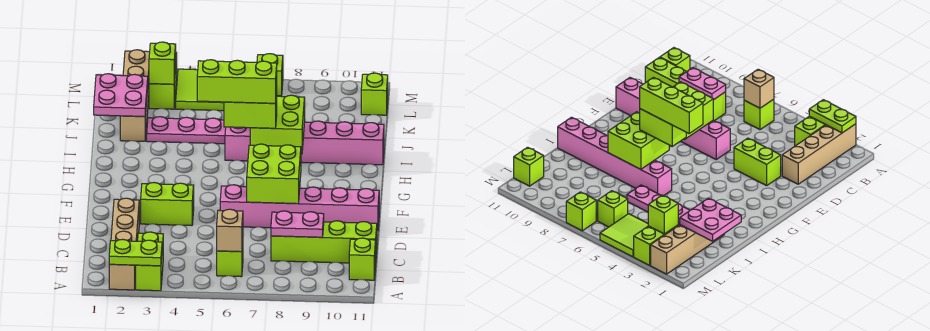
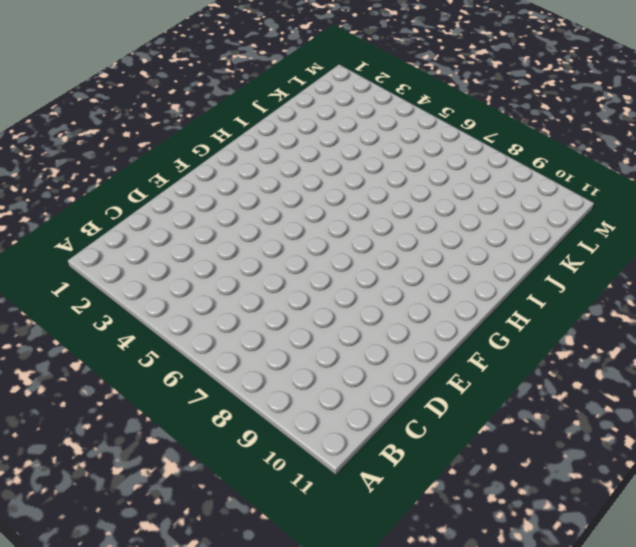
none -> tan 1x4 brick [109,198,139,290]
none -> lime 1x2 brick [136,232,163,291]
none -> lime 1x1 brick [217,243,243,277]

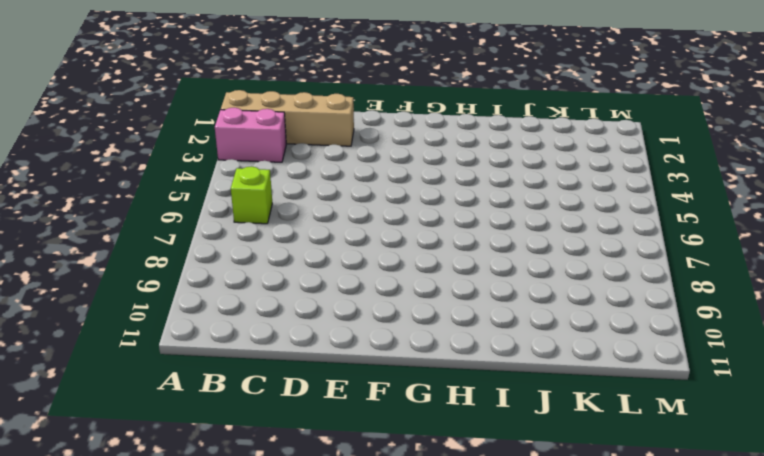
pink 1x2 brick [215,107,286,162] -> lime 1x2 brick [136,232,163,291]
none -> lime 1x1 brick [349,238,376,280]
none -> lime 1x4 brick [271,221,377,263]
none -> lime 1x2 brick [141,183,194,225]

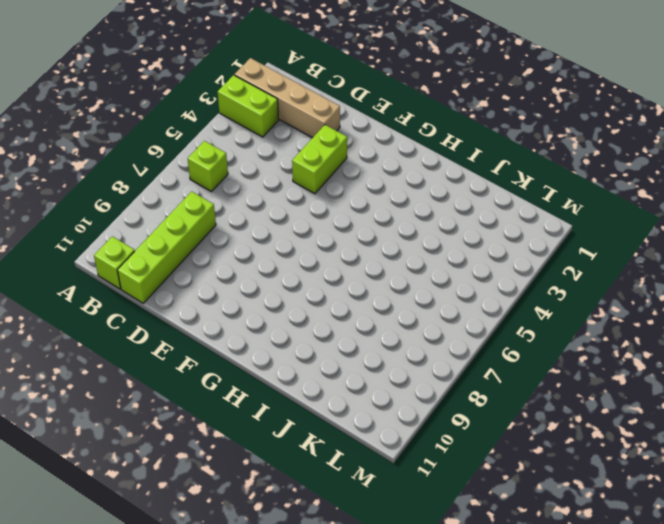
none -> pink 1x6 brick [220,185,379,231]
none -> pink 1x6 brick [225,121,384,165]
none -> tan 1x4 brick [120,50,150,141]

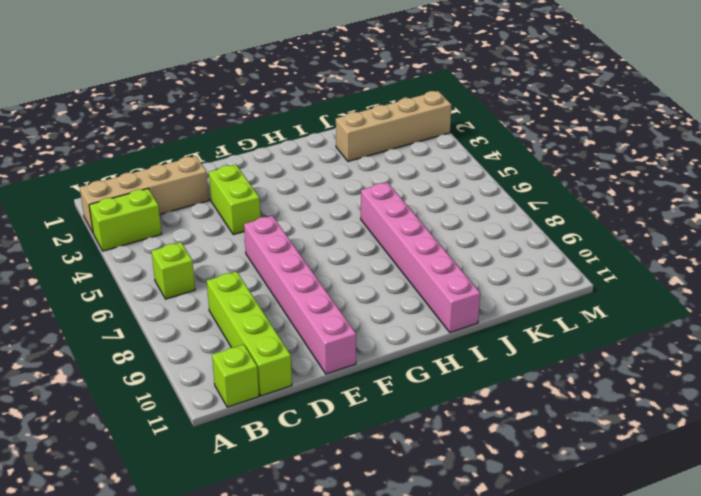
none -> pink 1x4 plate [147,117,226,144]
none -> lime 1x2 brick [149,53,177,109]
none -> lime 2x2 tile [176,69,224,111]

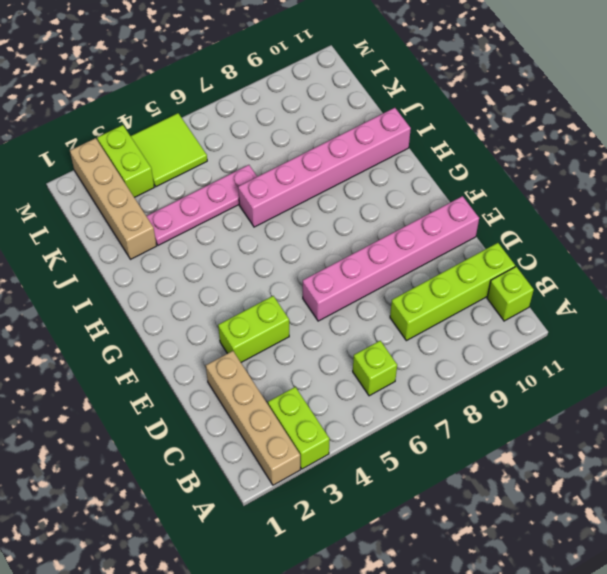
none -> lime 1x1 brick [598,191,628,227]
none -> lime 1x1 brick [361,73,388,115]
none -> lime 1x1 brick [257,54,283,96]

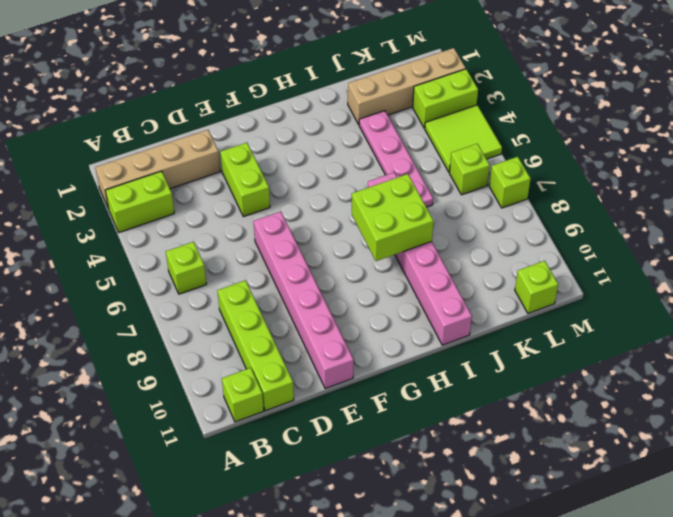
none -> lime 1x2 plate [109,239,162,266]
none -> tan 1x1 brick [217,209,243,252]
none -> pink 1x2 plate [271,211,324,237]

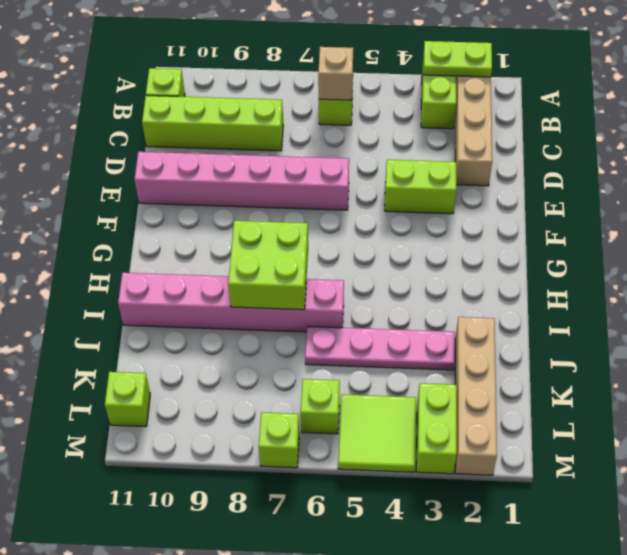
none -> pink 1x2 plate [271,211,324,237]
none -> lime 2x2 brick [247,144,301,204]
none -> pink 2x2 plate [94,74,148,117]

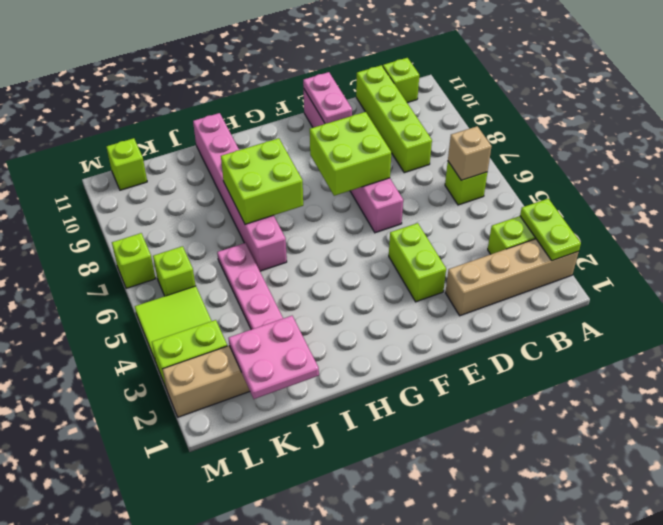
pink 1x2 plate [303,72,352,123] -> pink 1x2 plate moved to [271,211,324,237]
none -> lime 1x1 brick [149,42,176,84]
none -> lime 1x2 brick [224,93,277,128]
none -> lime 1x3 brick [197,60,277,103]

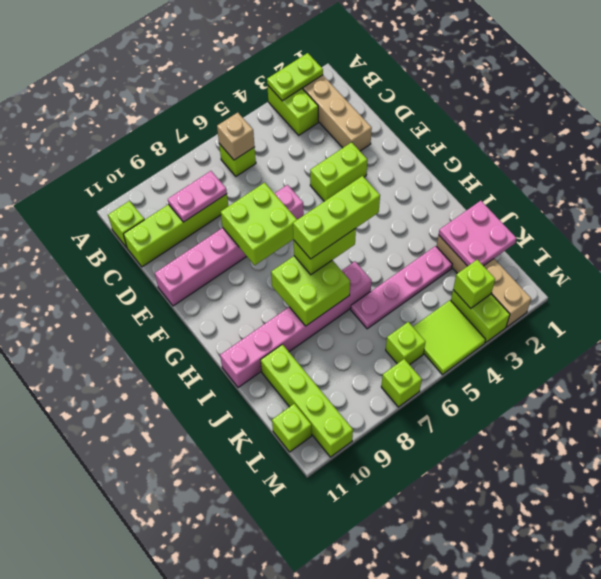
lime 1x4 brick [261,344,353,457] -> none

